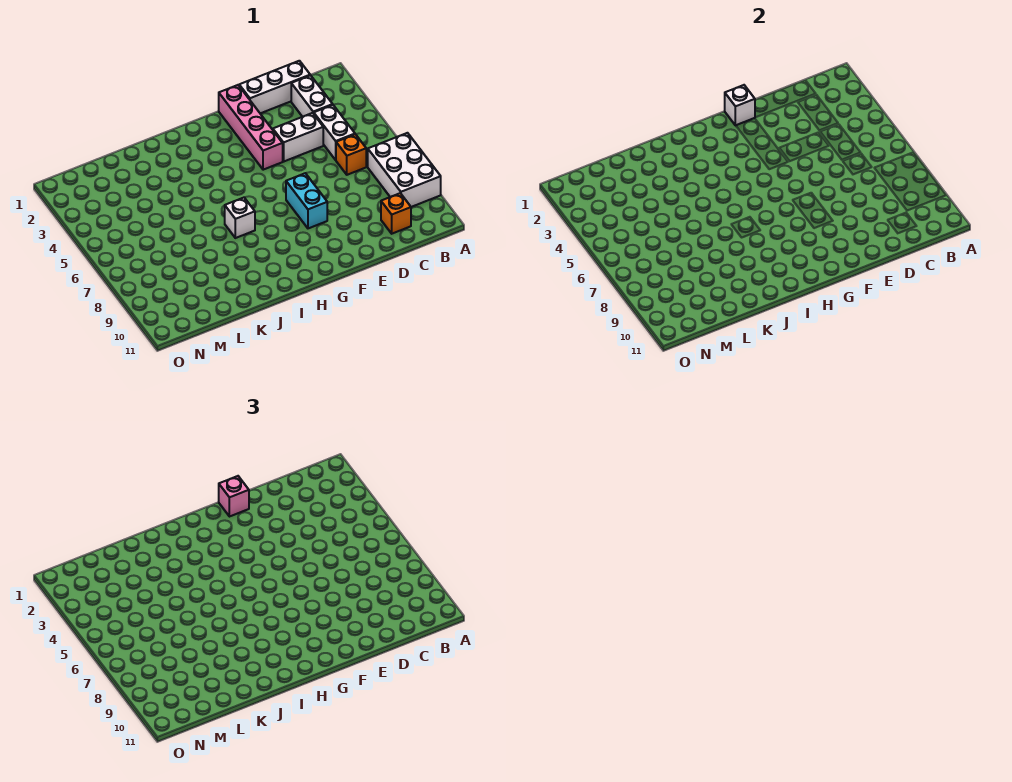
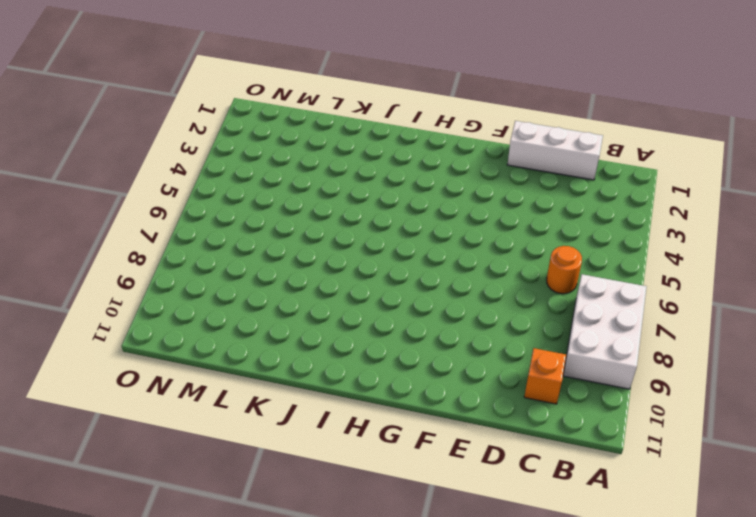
orange 1x1 round brick [547,246,582,294] -> orange 1x1 brick [336,134,366,175]
none -> white 1x2 brick [291,75,333,117]
none -> white 1x2 brick [313,105,355,160]
none -> white 1x2 brick [273,113,323,161]

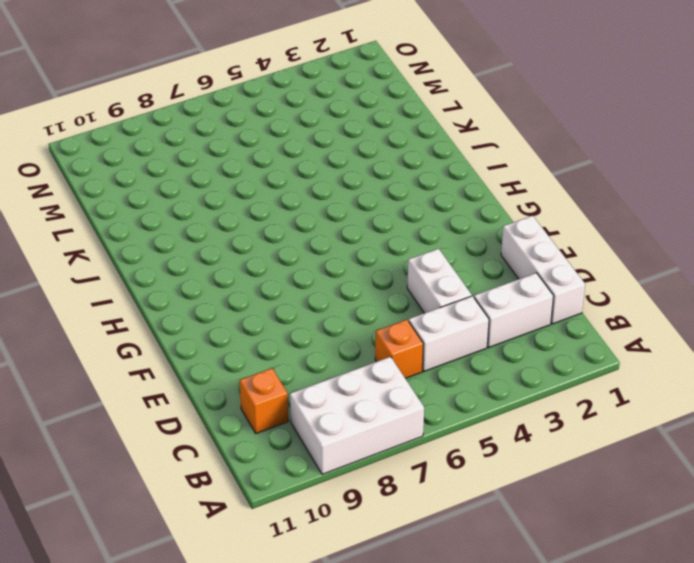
none -> pink 1x4 brick [219,85,283,170]
none -> cyan 1x2 brick [286,173,327,228]
none -> white 1x1 brick [225,198,255,238]

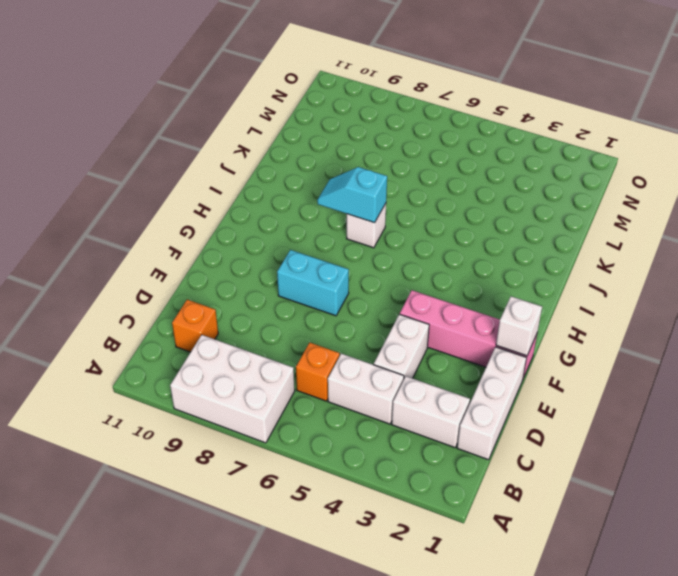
cyan 1x2 slope [317,167,387,223] -> none
none -> pink 1x1 brick [219,476,249,517]

